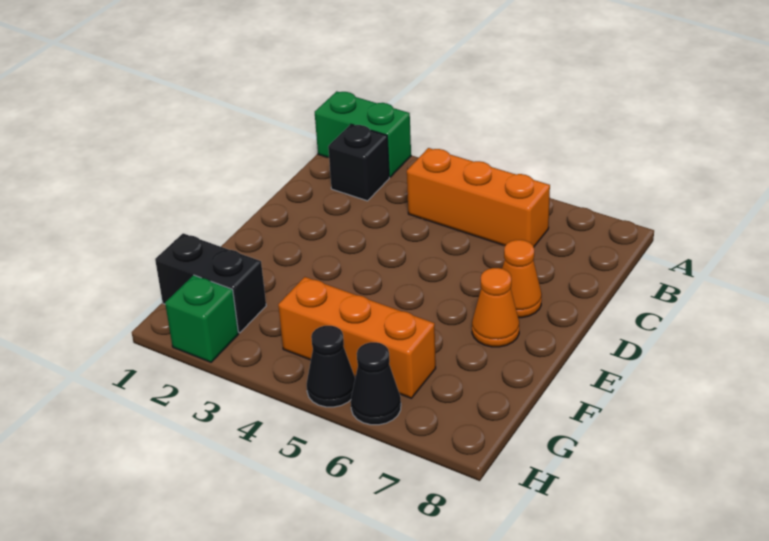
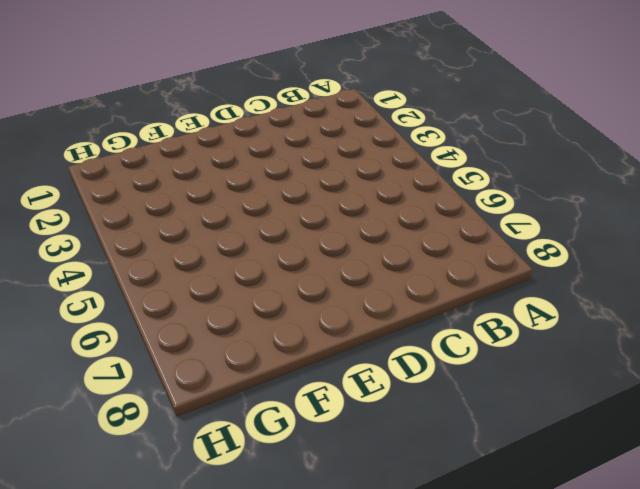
none -> green 1x2 brick [315,91,411,177]
none -> black 1x1 brick [328,124,389,201]

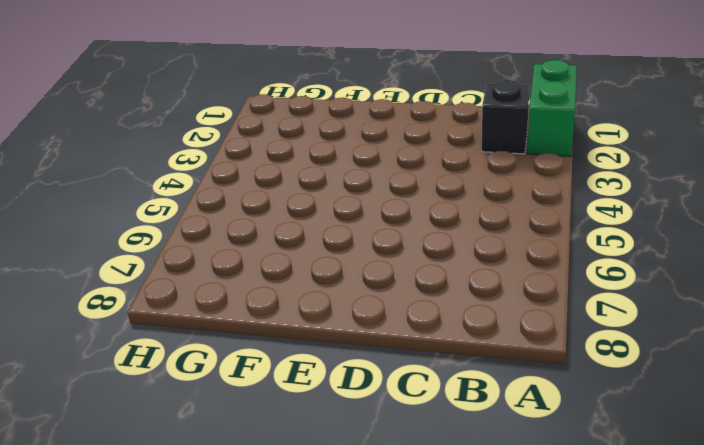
none -> orange 1x3 brick [407,148,550,246]
none -> orange 1x1 cone [502,240,542,318]

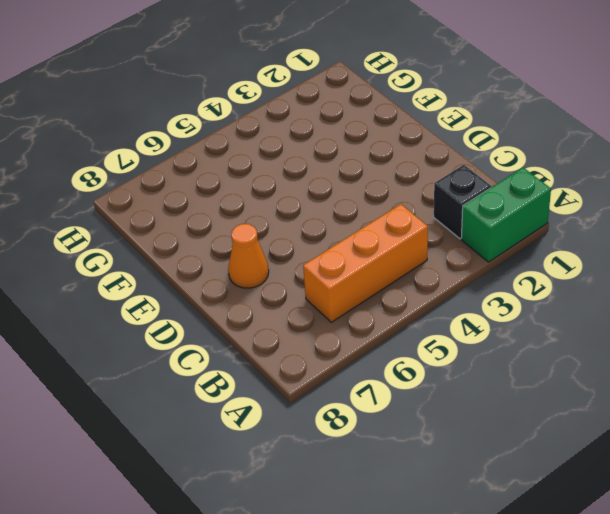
none -> orange 1x1 cone [472,268,519,347]
none -> black 1x2 brick [155,233,266,333]

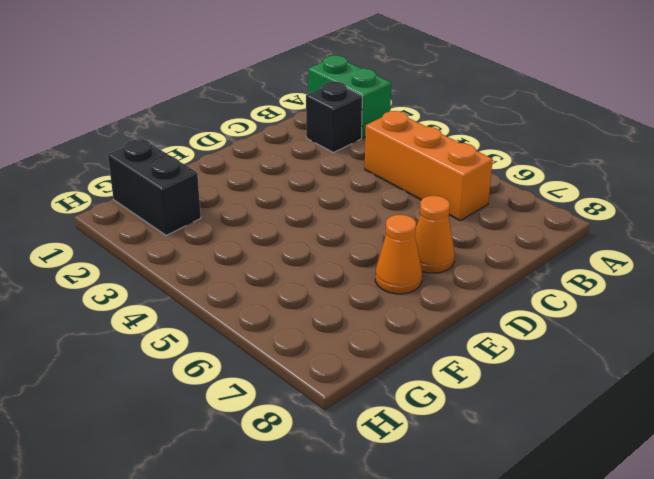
none -> orange 1x3 brick [278,277,436,398]
none -> green 1x1 brick [165,275,239,362]

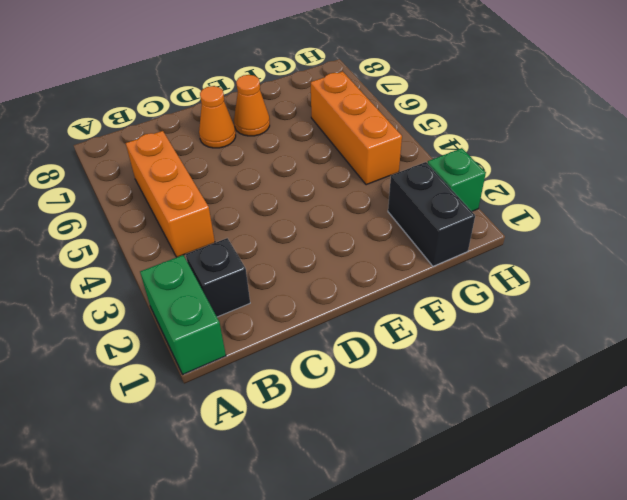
none -> black 1x1 cone [307,326,355,407]
none -> black 1x1 cone [351,342,401,425]

